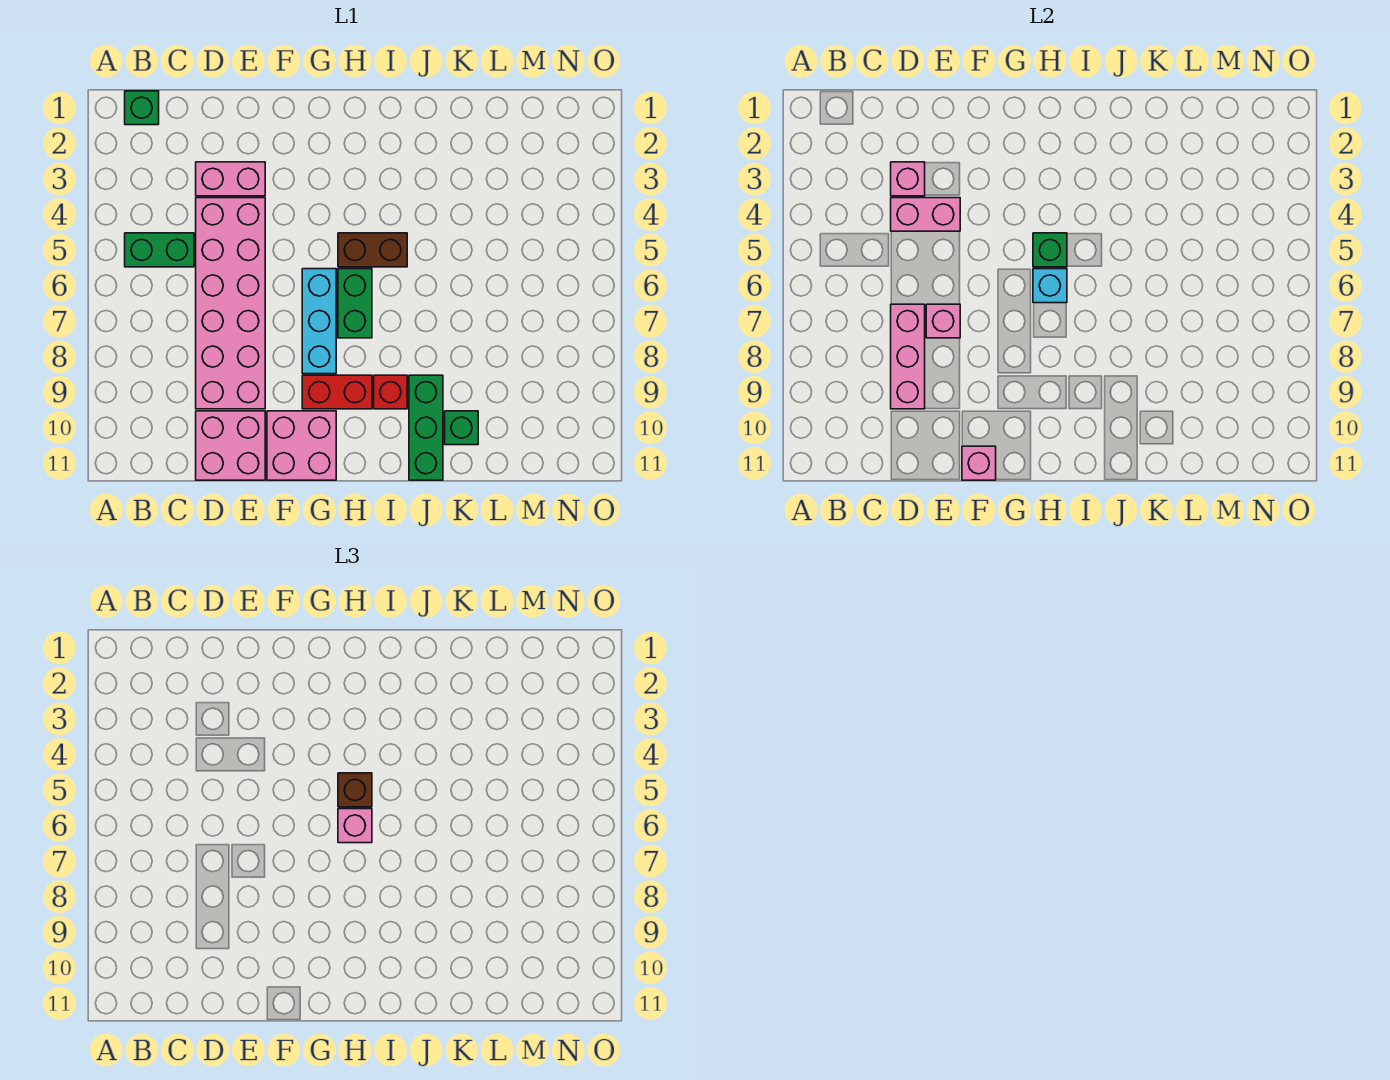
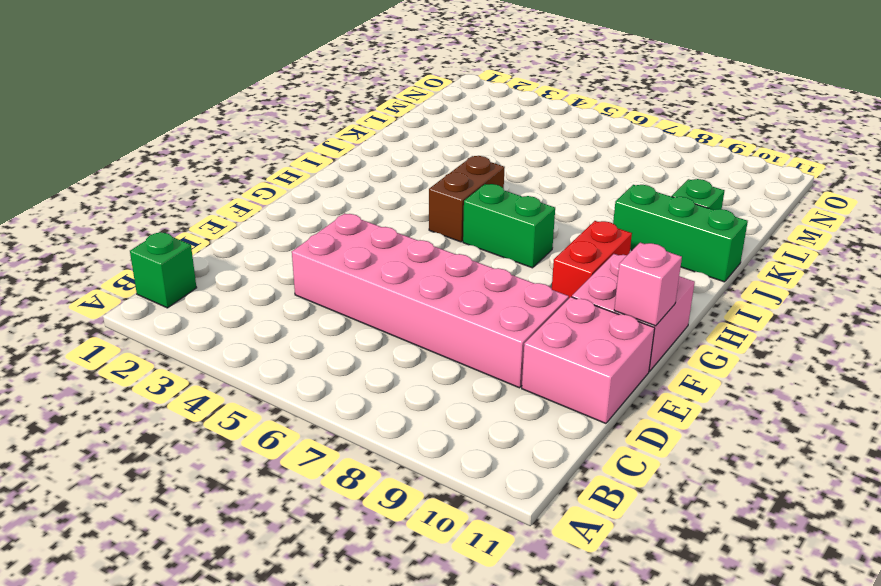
none -> green 1x2 brick [125,233,194,267]
none -> pink 1x2 brick [196,162,265,196]
none -> cyan 1x3 brick [302,269,336,374]

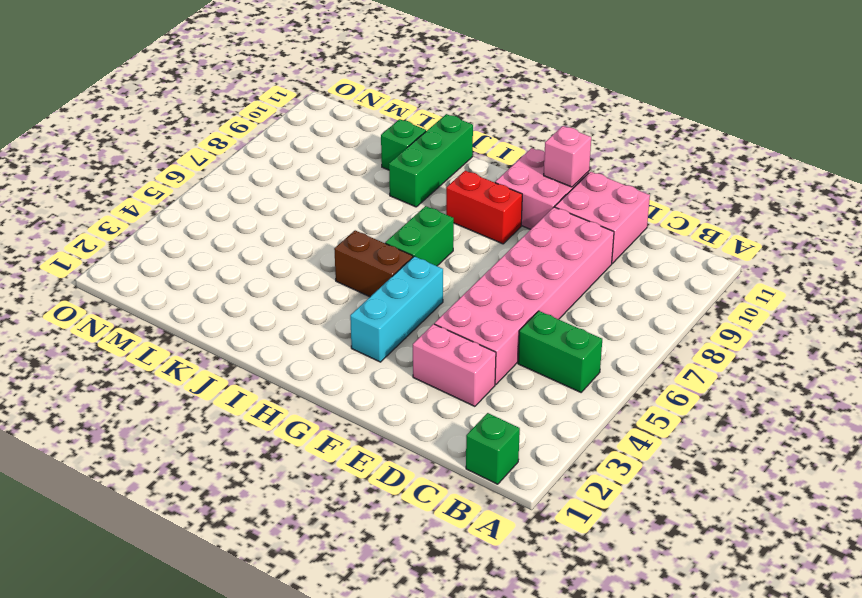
cyan 1x3 brick [350,256,443,362] -> cyan 1x3 brick moved to [302,269,336,374]
none -> red 1x1 brick [374,375,407,409]
none -> pink 1x1 brick [891,162,925,196]
none -> pink 1x2 brick [891,198,960,231]

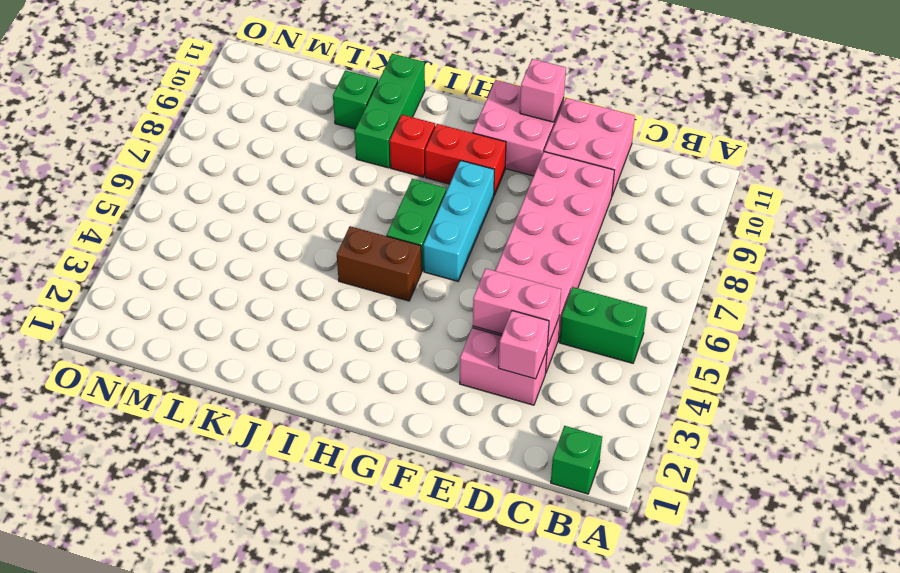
none -> pink 1x3 brick [891,304,925,409]
none -> pink 1x1 brick [926,304,960,338]
none -> green 1x1 brick [1033,233,1067,267]

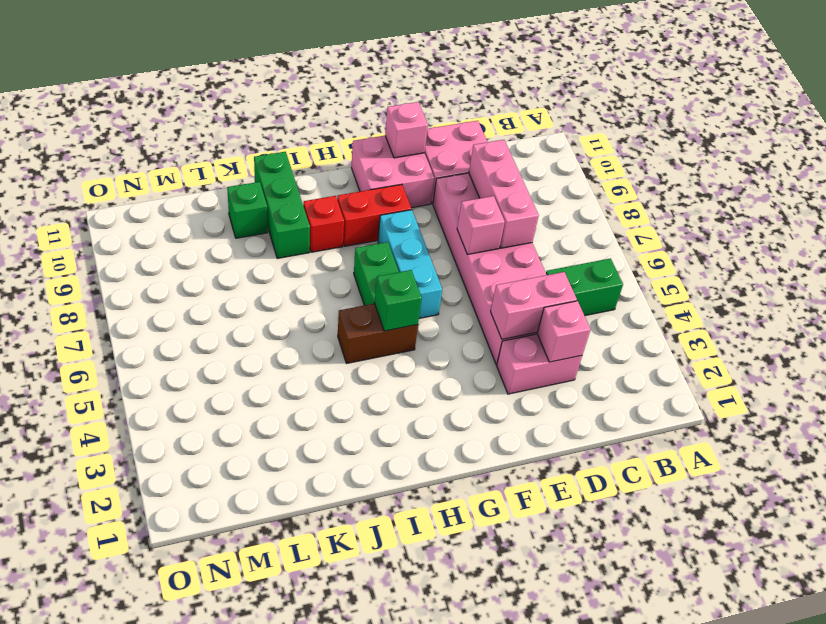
none -> green 1x1 brick [125,91,159,125]
none -> cyan 1x1 brick [1033,269,1067,303]
none -> brown 1x1 brick [338,773,372,807]

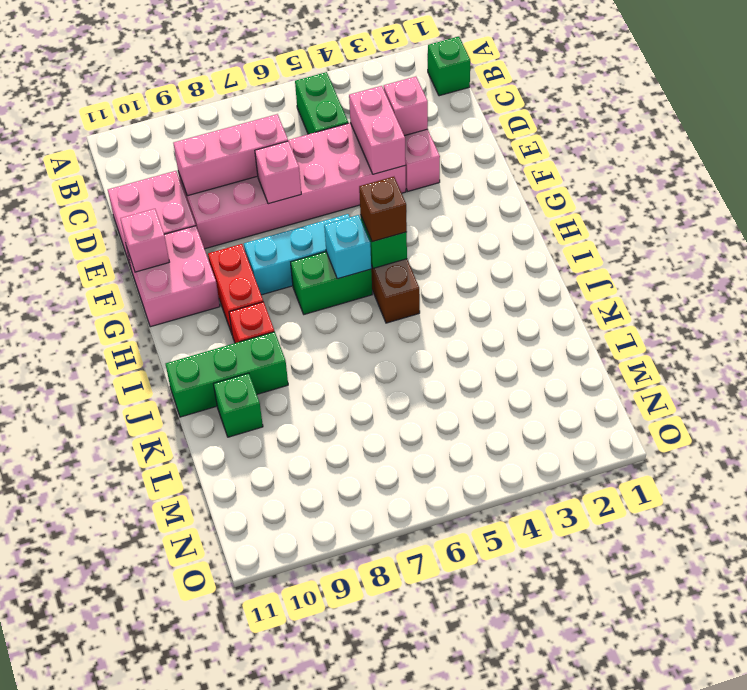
none -> pink 1x1 brick [338,809,372,843]

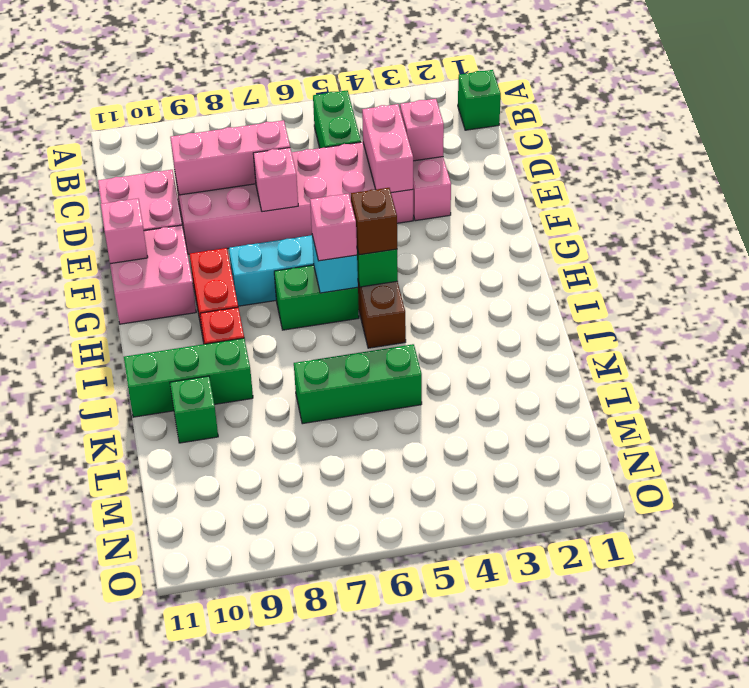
green 1x3 brick [294,344,422,424] -> none

